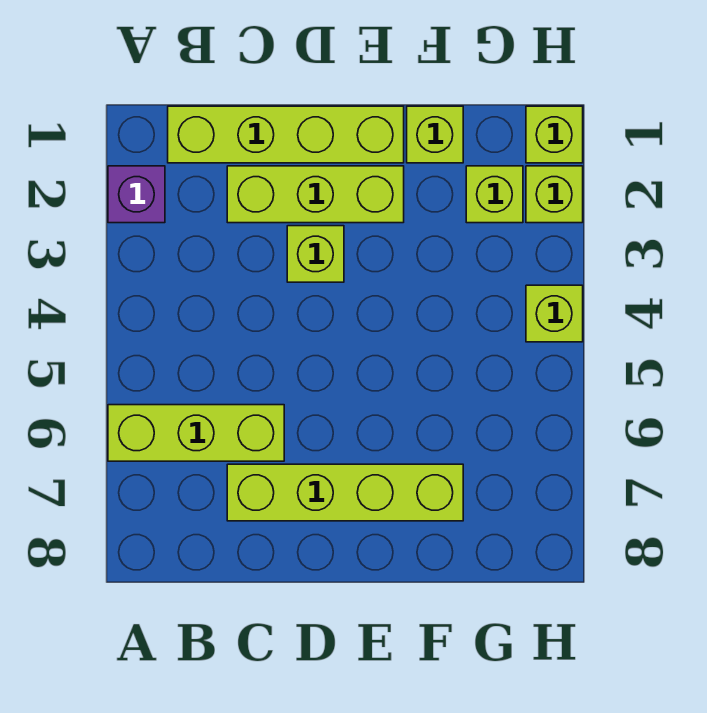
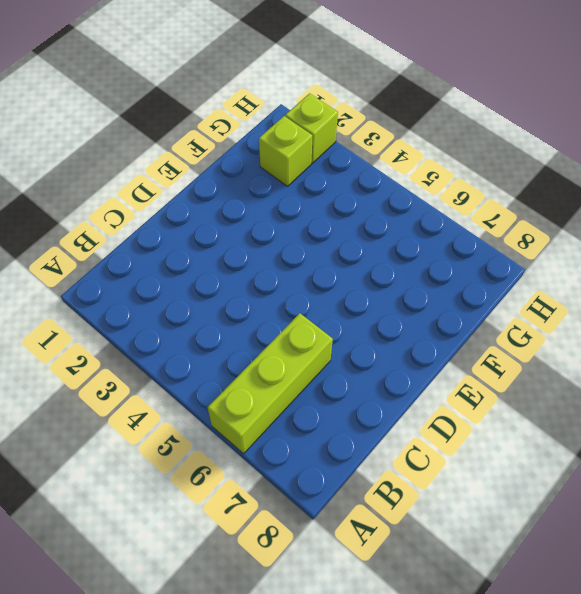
none -> purple 1x1 brick [108,166,165,223]
none -> lime 1x4 brick [168,106,404,163]

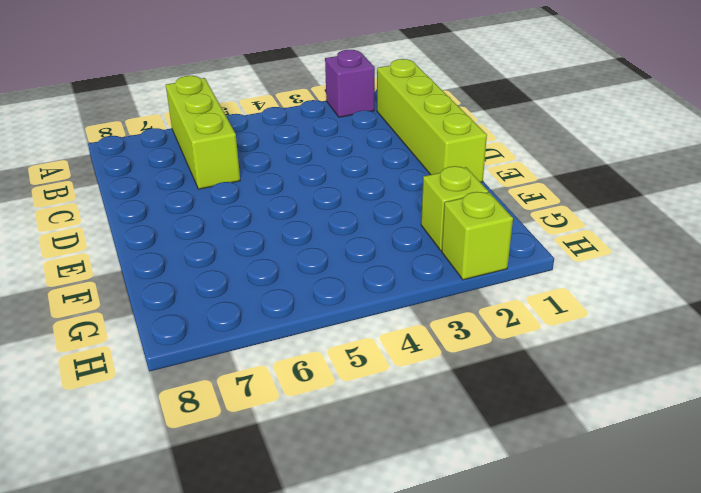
none -> lime 1x3 brick [227,166,404,223]
none -> lime 1x4 brick [227,464,463,521]

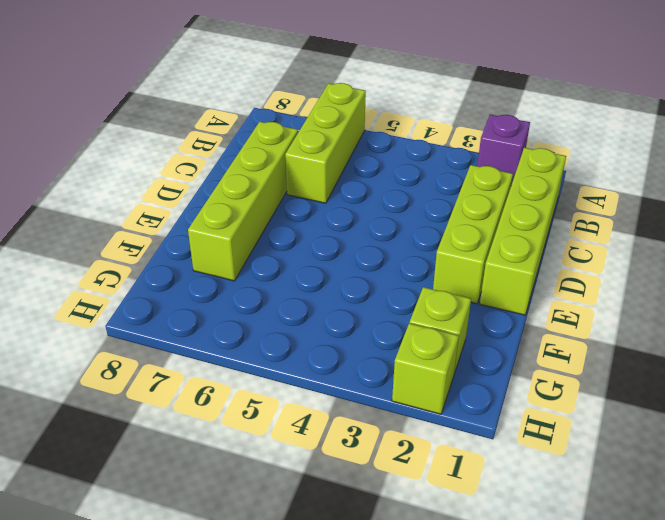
none -> lime 1x1 brick [287,226,344,282]
none -> lime 1x1 brick [407,106,463,163]

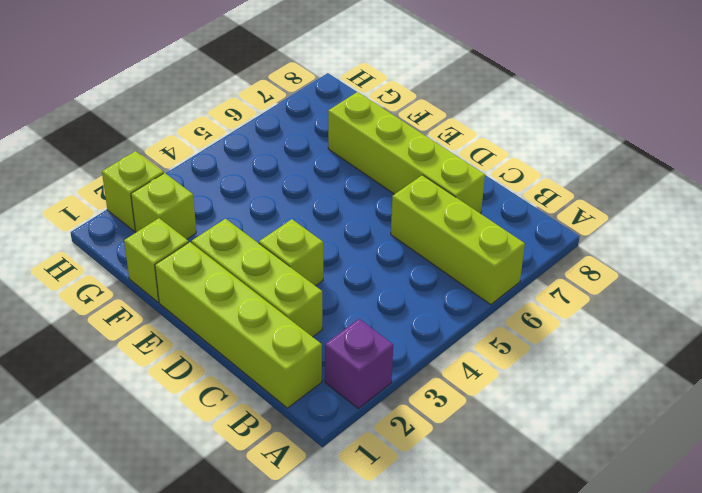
none -> lime 1x1 brick [526,106,583,163]
none -> lime 1x1 brick [526,285,583,342]

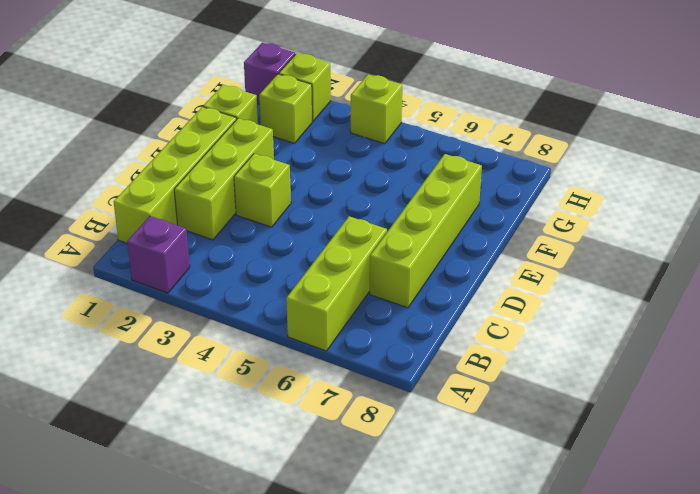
purple 1x1 brick [244,43,295,104] -> lime 1x1 brick [526,106,583,163]

